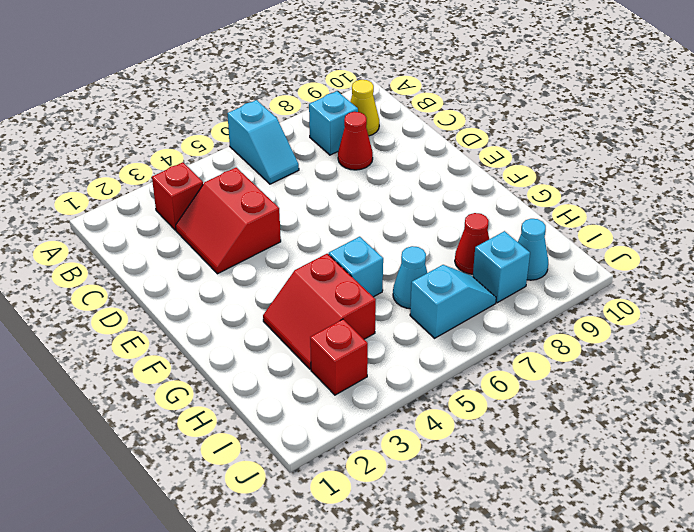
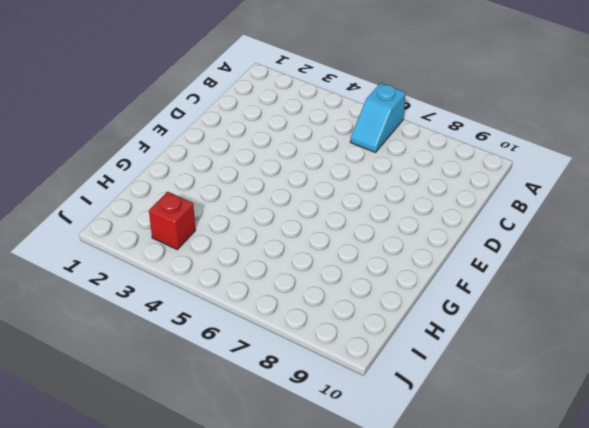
none -> red 1x1 brick [152,162,203,230]
none -> cyan 1x1 brick [309,91,358,155]
none -> yellow 1x1 cone [350,80,379,136]

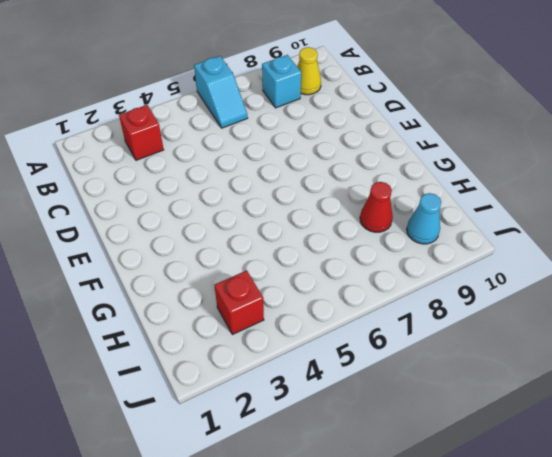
none -> red 2x2 slope [176,167,281,274]
none -> red 1x1 cone [338,112,373,170]
none -> red 2x2 slope [263,254,376,369]

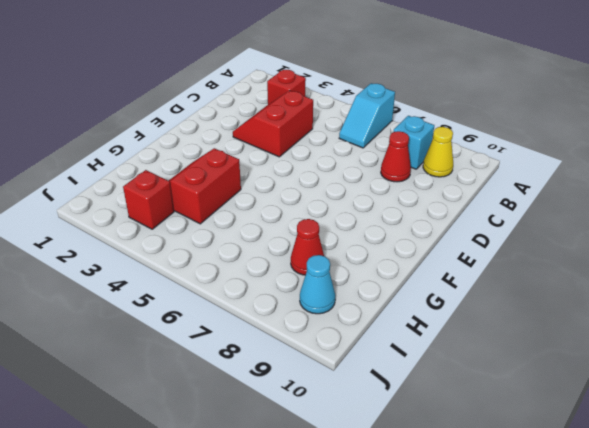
none -> cyan 1x1 brick [329,237,383,297]
none -> cyan 1x1 cone [393,246,427,309]
none -> cyan 1x2 slope [410,265,496,338]

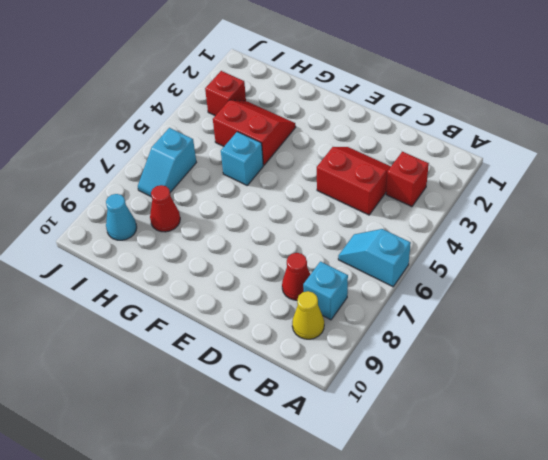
none -> cyan 1x1 cone [393,246,427,309]
none -> cyan 1x1 brick [473,231,530,303]

